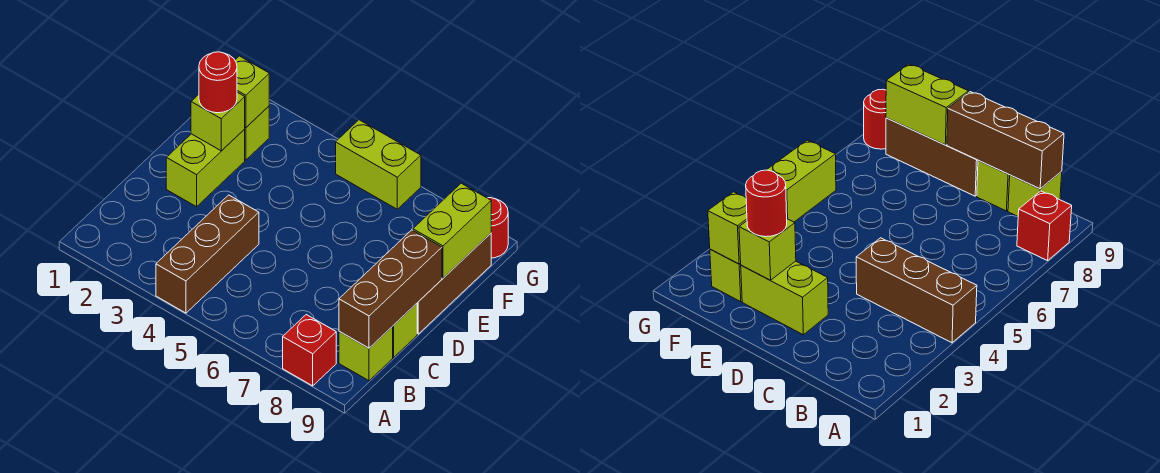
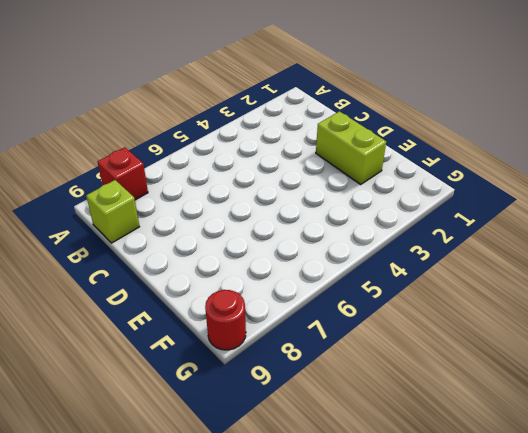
none -> brown 1x3 brick [156,195,259,313]
none -> lime 1x1 brick [392,304,417,357]
none -> brown 1x3 brick [417,233,491,334]

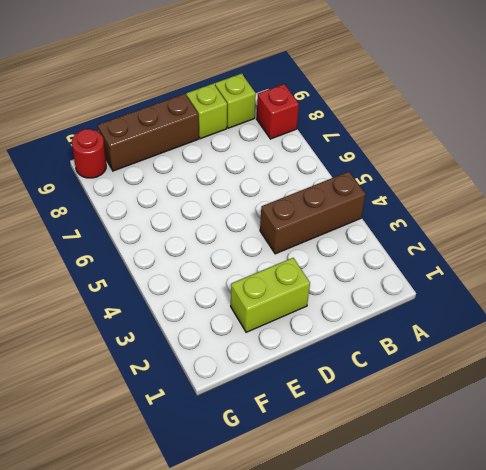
none -> lime 1x1 brick [245,106,269,160]
none -> lime 1x2 brick [336,120,421,209]
none -> brown 1x3 brick [339,230,442,348]

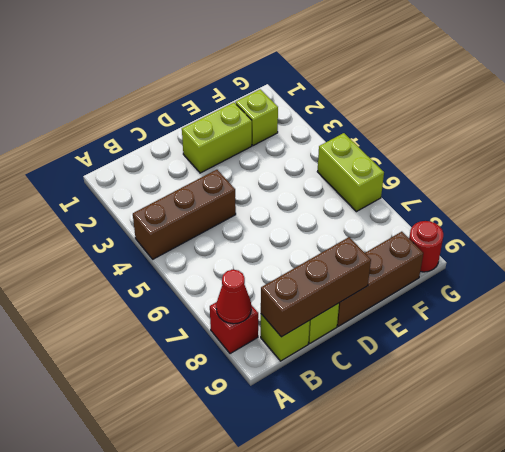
red 1x1 cone [216,270,251,324] -> none
none -> lime 1x1 brick [191,92,245,151]
none -> lime 1x2 brick [413,183,491,278]
none -> lime 1x1 brick [235,56,269,128]

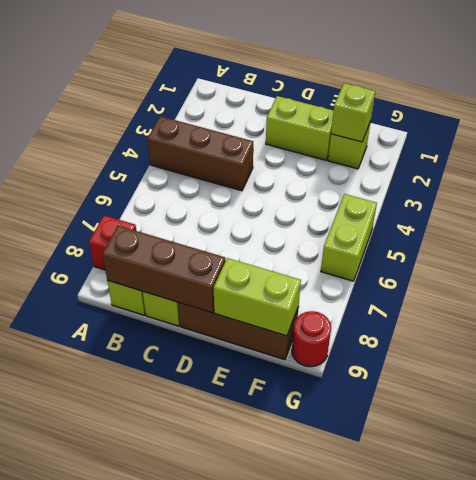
none -> lime 1x1 brick [191,92,245,151]
none -> red 1x1 round brick [199,52,237,113]

